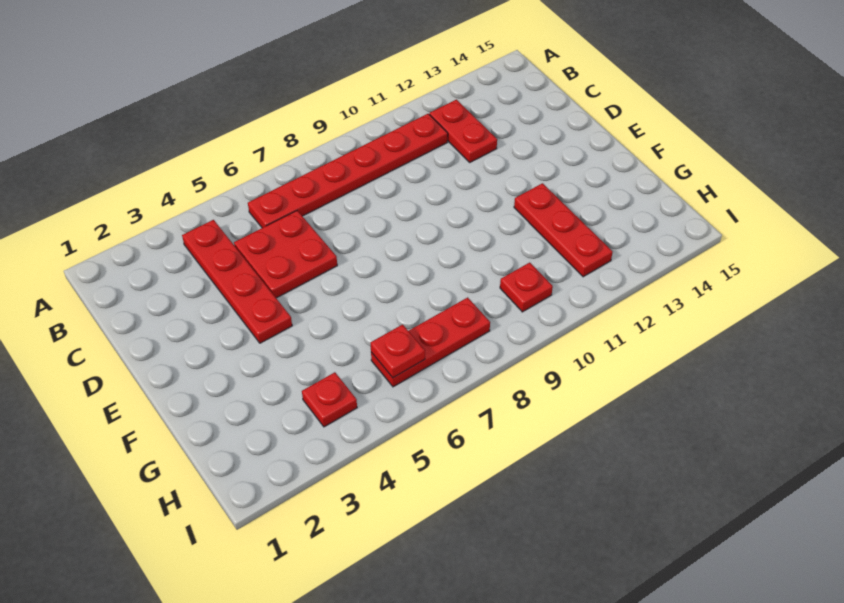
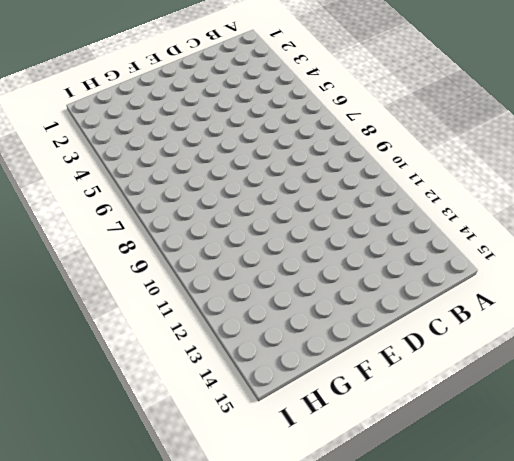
none -> red 1x4 plate [182,220,292,343]
none -> red 1x6 plate [248,114,448,228]

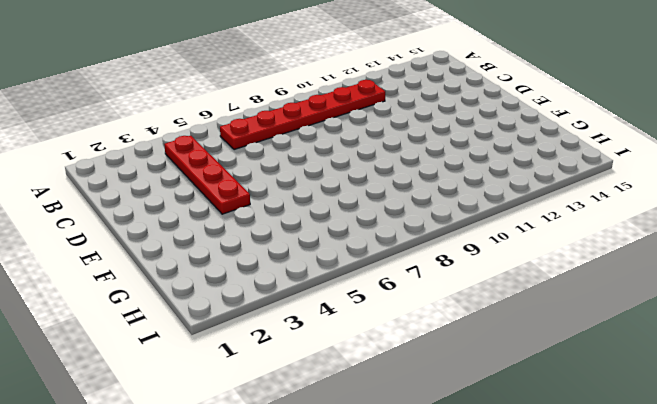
none -> red 1x2 plate [429,100,497,162]
none -> red 2x2 plate [234,211,337,298]

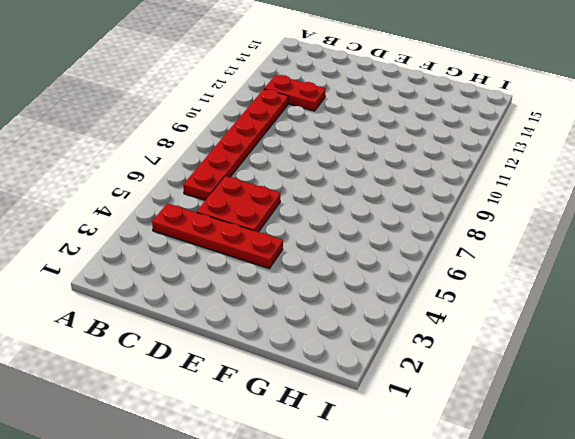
none -> red 1x3 plate [514,183,613,277]
none -> red 1x1 plate [302,372,357,427]

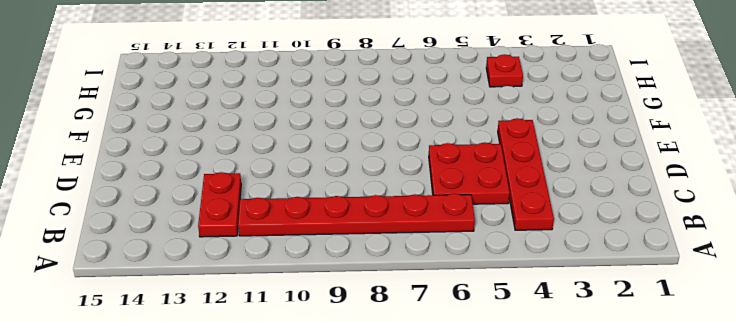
none -> red 1x3 plate [514,183,613,277]
none -> red 1x3 plate [371,297,490,387]

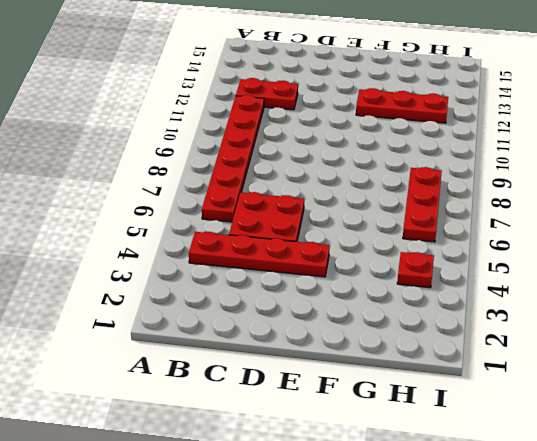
none -> red 1x1 plate [500,263,553,312]
none -> red 1x1 plate [371,325,425,378]

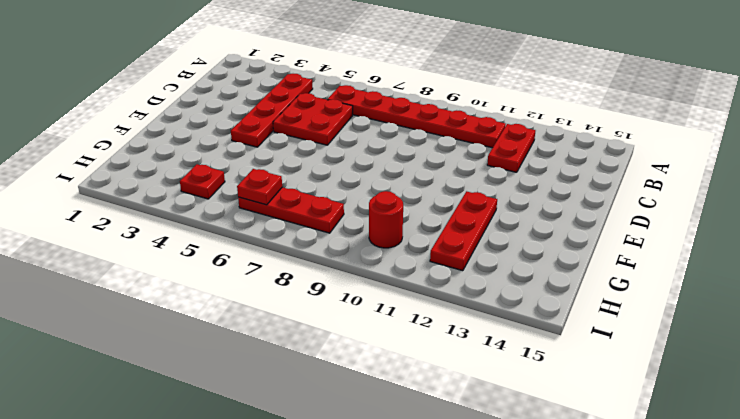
red 1x1 round brick [369,191,403,248] -> red 1x1 plate [500,263,553,312]

